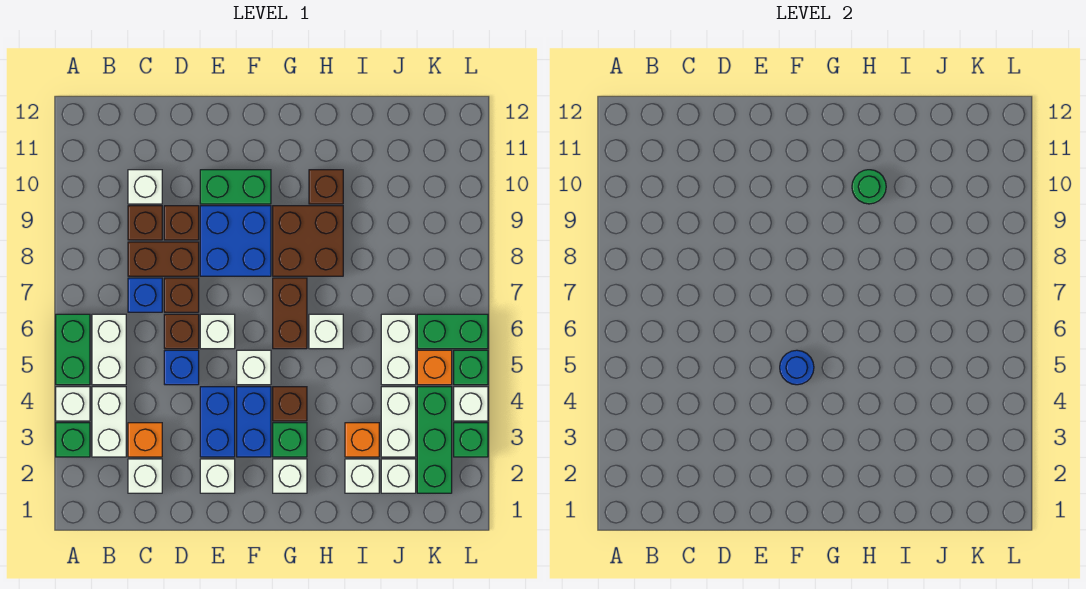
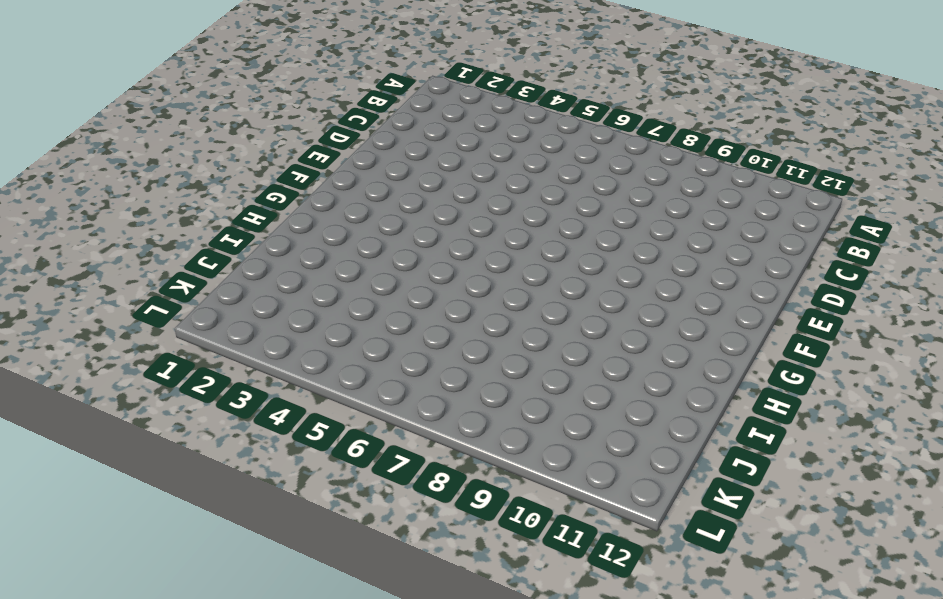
none -> green 1x1 brick [56,423,90,457]
none -> white 1x1 brick [56,387,90,421]
none -> green 1x2 brick [56,314,90,385]
none -> white 1x2 brick [92,387,126,457]

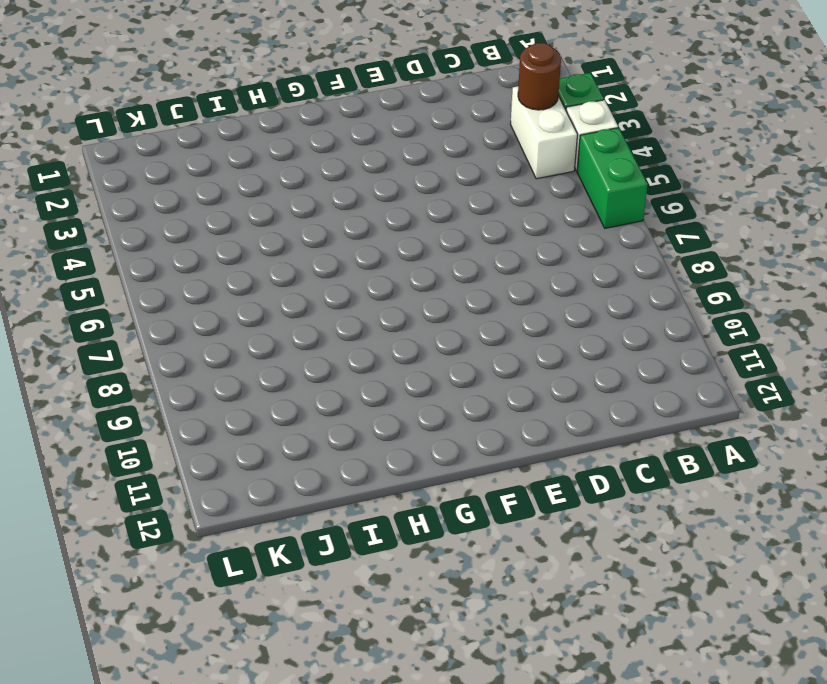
brown 1x1 round brick [518,43,561,110] -> none
none -> white 1x2 brick [92,314,126,385]
none -> white 1x1 brick [128,459,162,493]
none -> orange 1x1 brick [128,423,162,457]
none -> blue 1x1 brick [128,278,162,312]

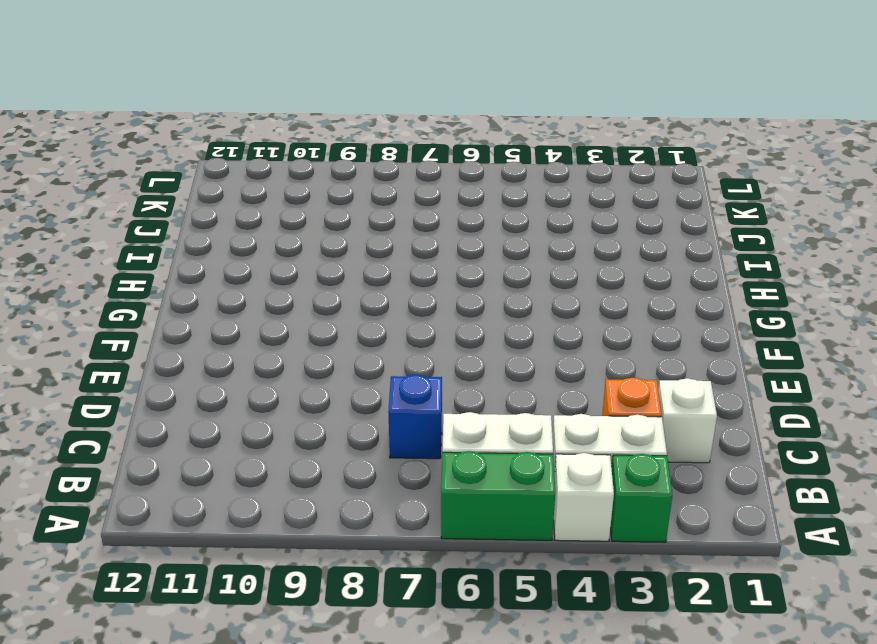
none -> brown 1x2 brick [128,242,199,276]
none -> brown 1x1 brick [128,206,162,240]
none -> white 1x1 brick [128,170,162,204]
none -> blue 1x1 brick [164,350,199,385]

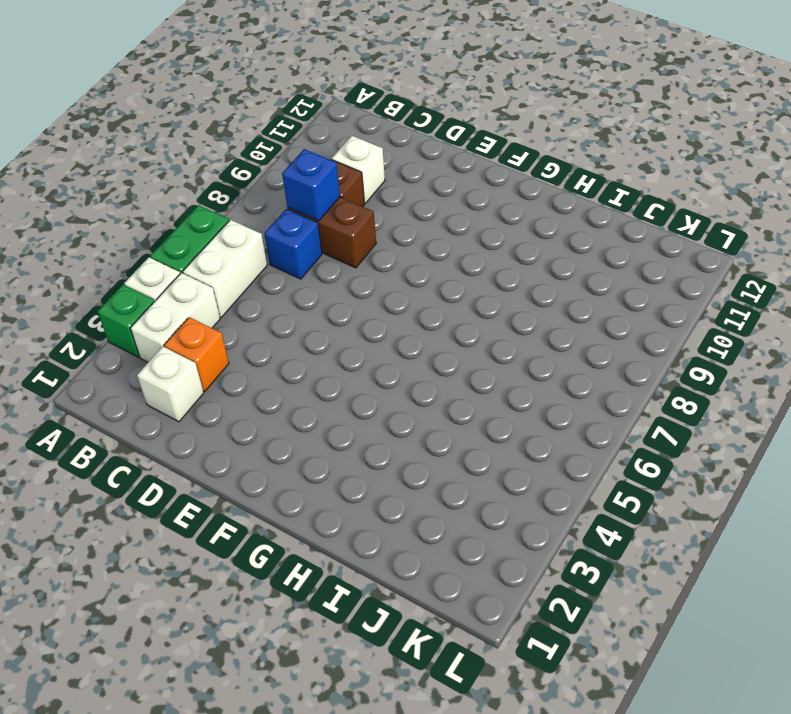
blue 1x1 brick [282,149,340,221] -> blue 1x1 brick moved to [164,350,199,385]
none -> brown 1x1 brick [164,314,199,349]
none -> brown 1x1 brick [164,278,199,312]
none -> brown 1x1 brick [164,206,199,240]
none -> white 1x1 brick [200,459,235,493]

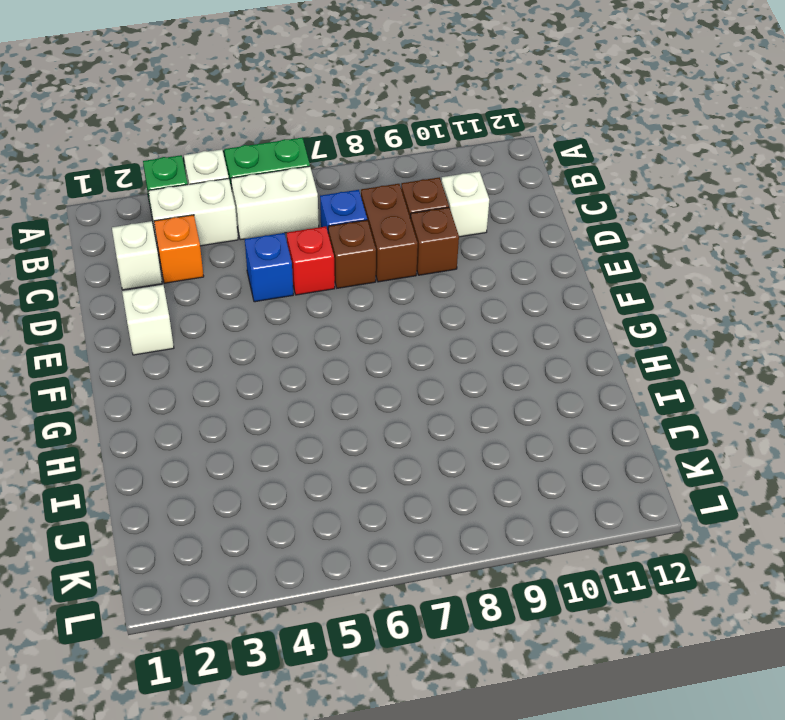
red 1x1 brick [287,226,335,295] -> brown 1x1 brick [164,314,199,349]
none -> blue 1x2 brick [200,387,235,457]
none -> white 1x1 brick [200,314,235,349]
none -> blue 2x2 brick [200,206,271,276]
none -> green 1x2 brick [200,170,271,204]

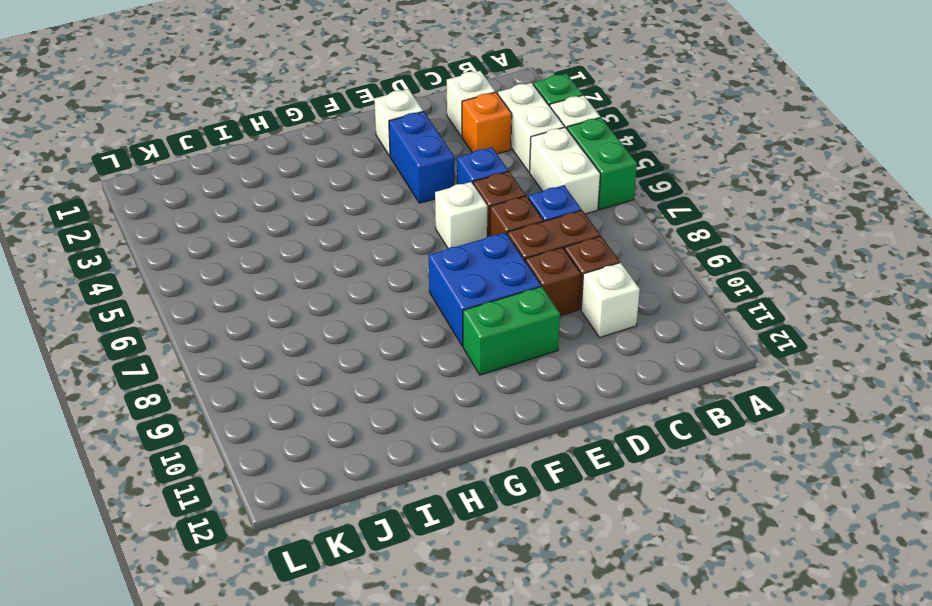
none -> blue 1x2 brick [237,387,271,457]
none -> white 1x1 brick [237,350,271,385]
none -> white 1x1 brick [273,459,307,493]
none -> green 1x1 brick [273,423,307,457]

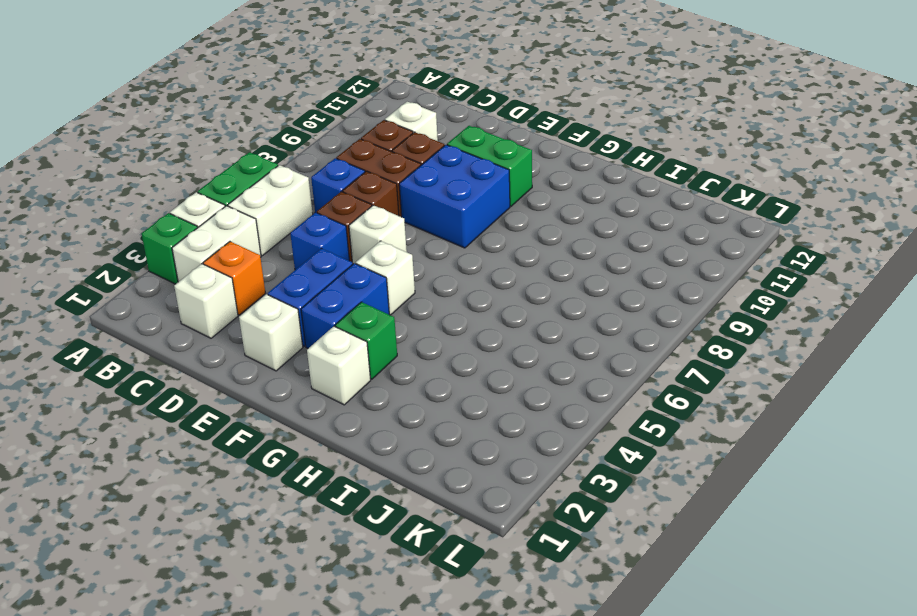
none -> brown 1x1 brick [273,387,307,421]
none -> brown 1x2 brick [273,278,307,349]
none -> brown 2x2 brick [273,206,343,276]
none -> white 1x1 brick [309,314,343,349]

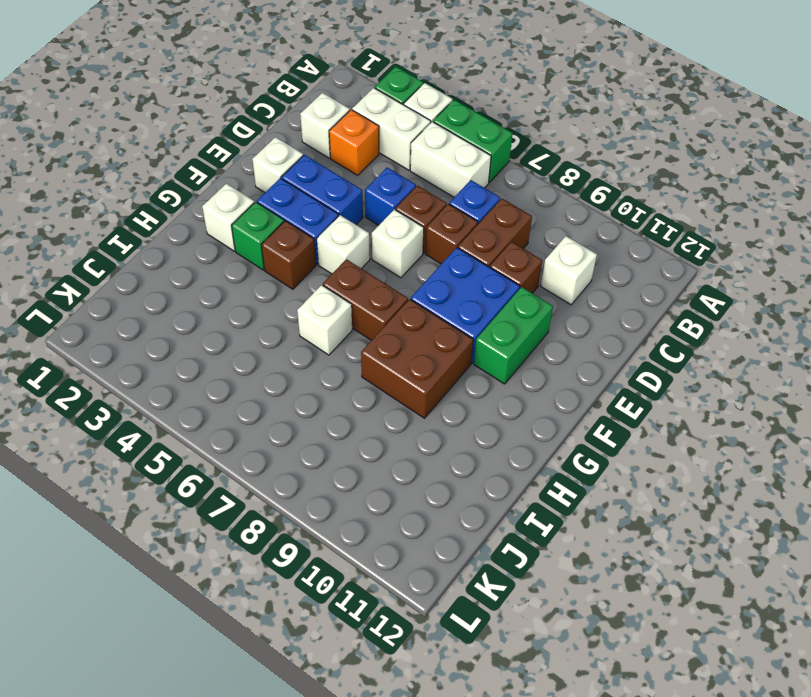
none -> brown 1x1 brick [128,206,162,240]
none -> brown 1x1 brick [309,170,343,204]
none -> white 1x1 brick [345,459,379,493]
none -> orange 1x1 brick [345,423,379,457]

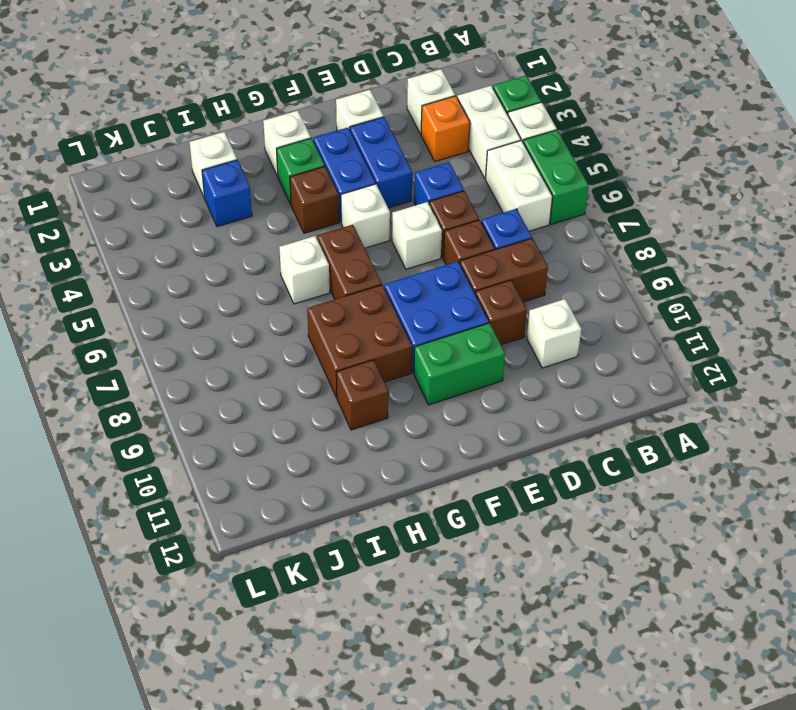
blue 1x1 brick [202,160,252,227] -> orange 1x1 brick [345,423,379,457]
none -> brown 1x1 brick [128,206,162,240]
none -> white 1x1 brick [381,459,416,493]
none -> white 1x2 brick [381,387,416,457]
none -> white 1x2 brick [381,314,416,385]

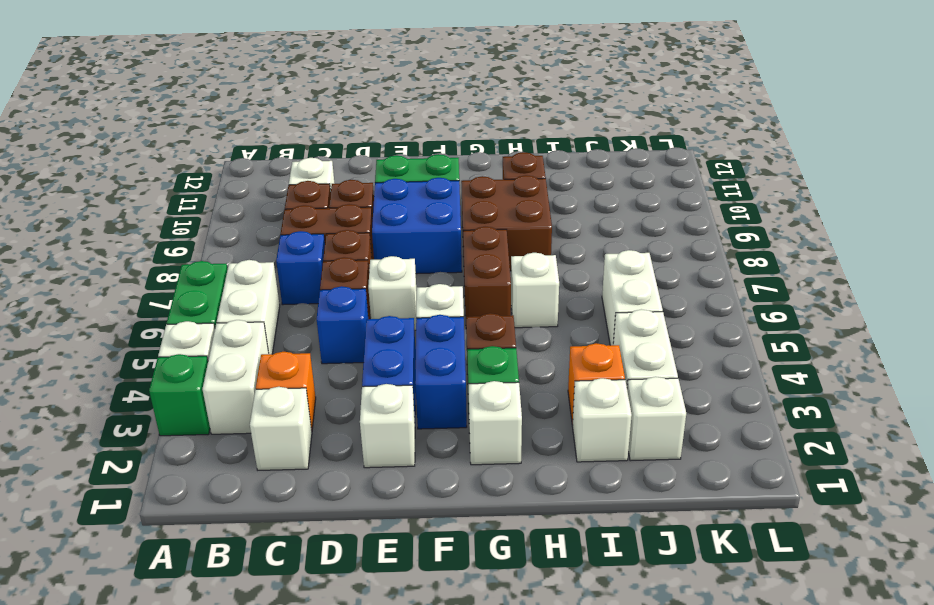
none -> green 1x3 brick [417,387,452,493]
none -> orange 1x1 brick [417,350,452,385]
none -> green 1x2 brick [417,314,488,349]
none -> green 1x1 brick [454,423,488,457]

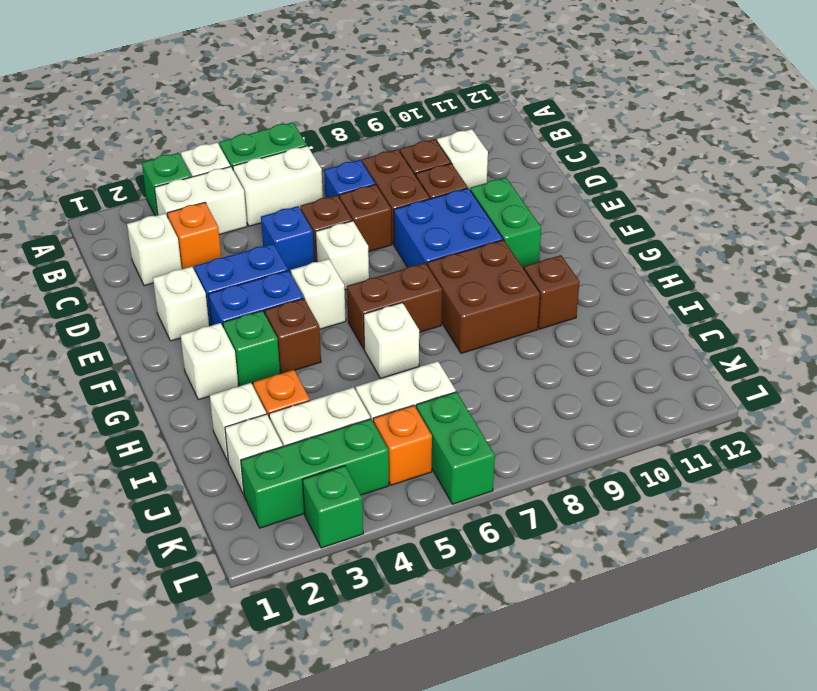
none -> white 1x1 brick [454,387,488,421]
none -> green 1x1 brick [454,350,488,385]
none -> blue 1x1 round brick [780,350,814,385]
none -> green 1x1 round brick [852,170,886,204]

